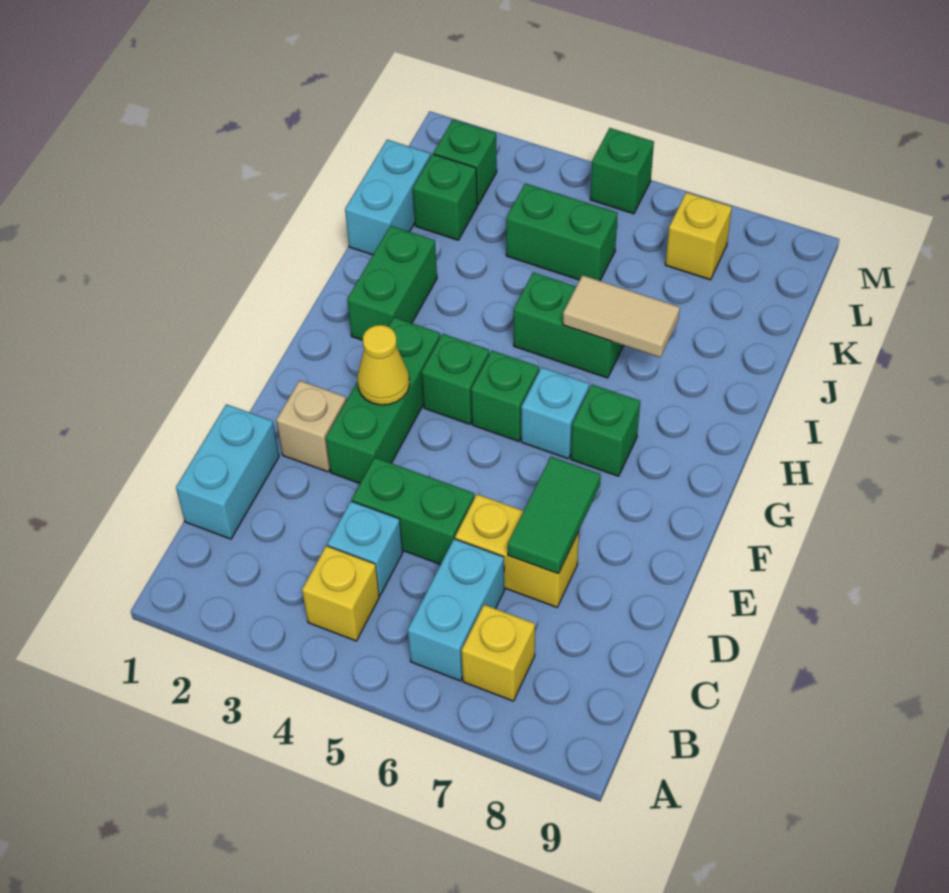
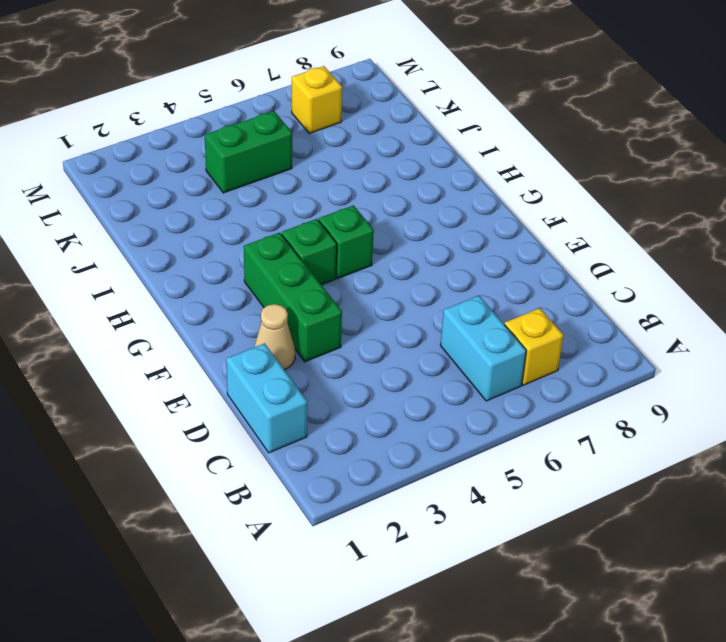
tan 1x1 cone [254,304,295,370] -> tan 1x1 brick [276,381,346,472]
none -> yellow 1x1 brick [302,546,379,641]
none -> cyan 1x1 brick [327,501,403,595]
none -> green 1x2 brick [352,458,474,564]

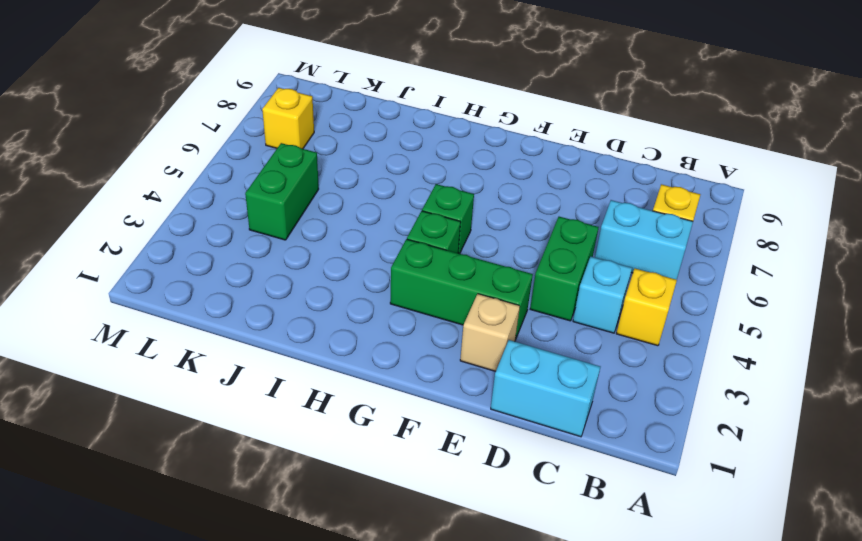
none -> yellow 1x2 brick [455,494,579,607]
none -> cyan 1x1 brick [521,367,589,459]
none -> green 1x1 brick [571,385,640,476]

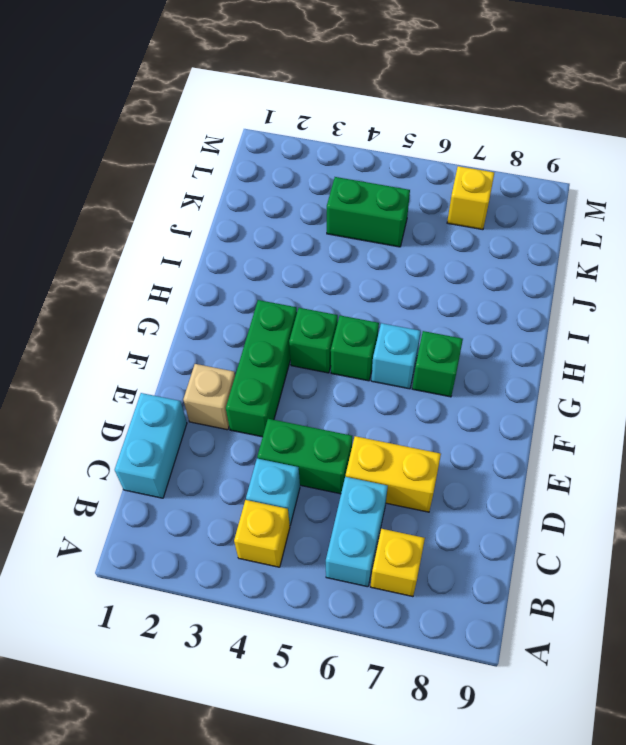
none -> green 1x2 brick [347,226,437,340]
none -> green 1x2 brick [514,272,624,378]
none -> cyan 1x2 brick [345,140,430,255]

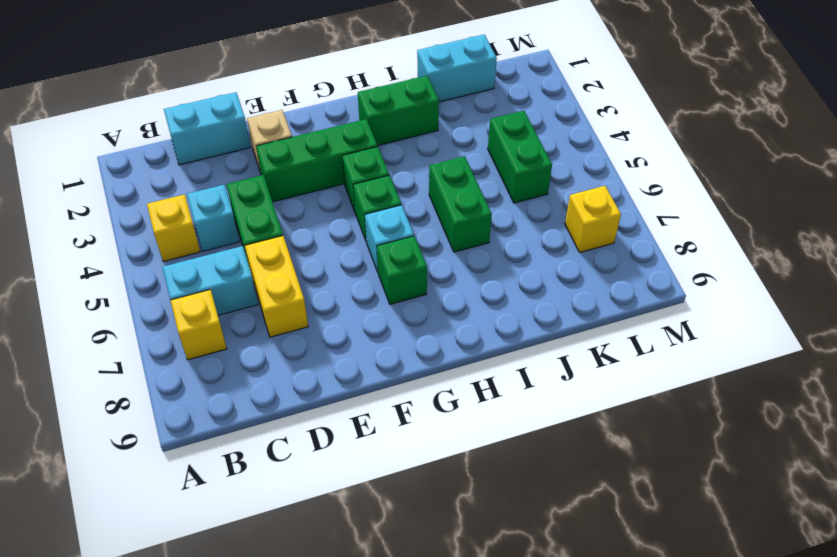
none -> green 1x1 brick [413,154,477,240]
none -> green 1x1 brick [433,120,497,205]
none -> green 1x1 brick [590,128,654,214]

